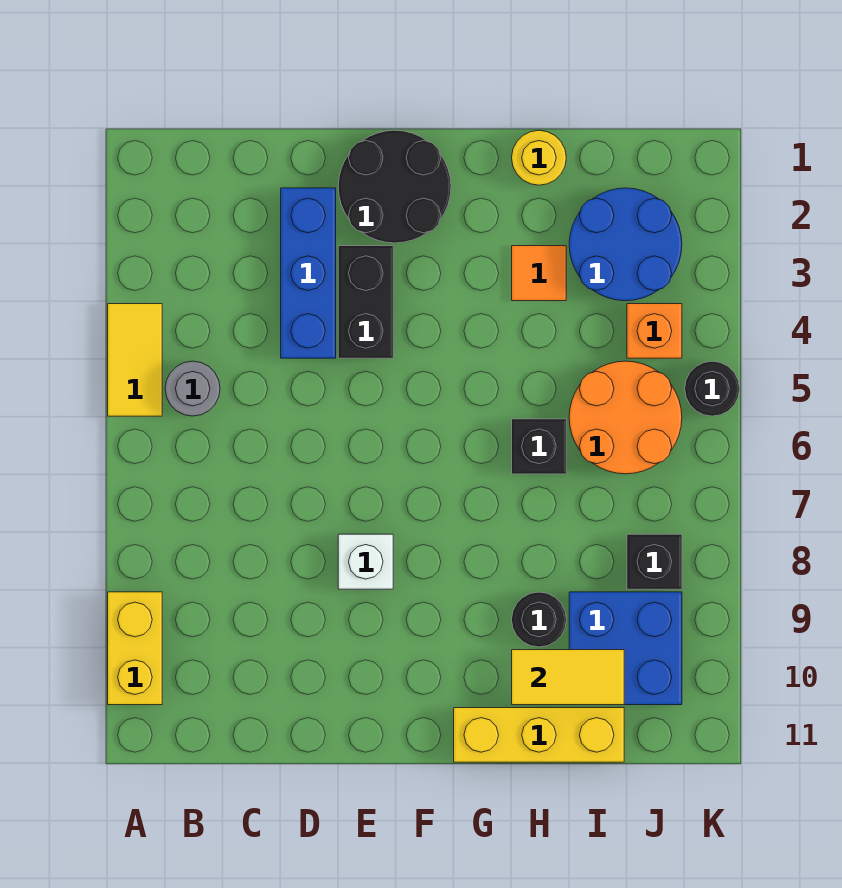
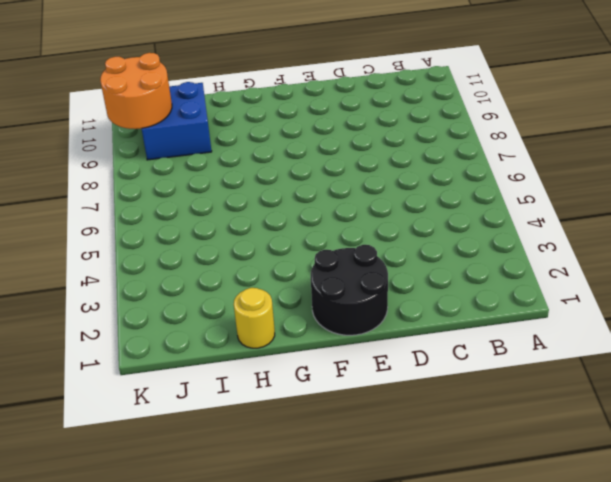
orange 2x2 round brick [100,53,172,129] -> orange 2x2 round brick moved to [569,361,682,474]
none -> yellow 1x2 tile [108,304,162,416]
none -> yellow 1x2 brick [108,592,162,705]
none -> grey 1x1 round brick [165,361,220,416]

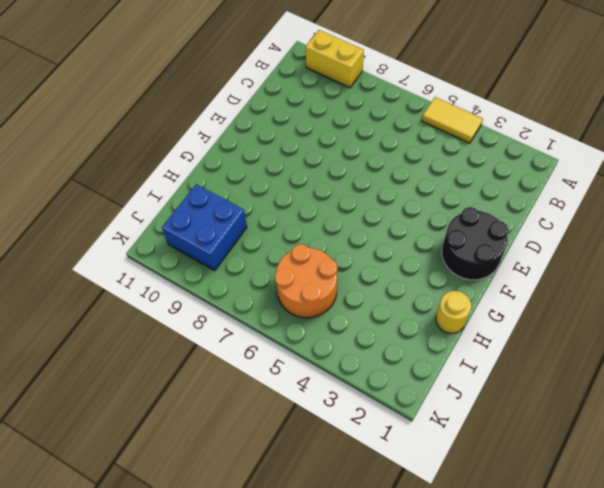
none -> grey 1x1 round brick [165,361,220,416]
none -> blue 1x3 brick [281,188,336,358]
none -> black 1x2 brick [338,246,393,358]

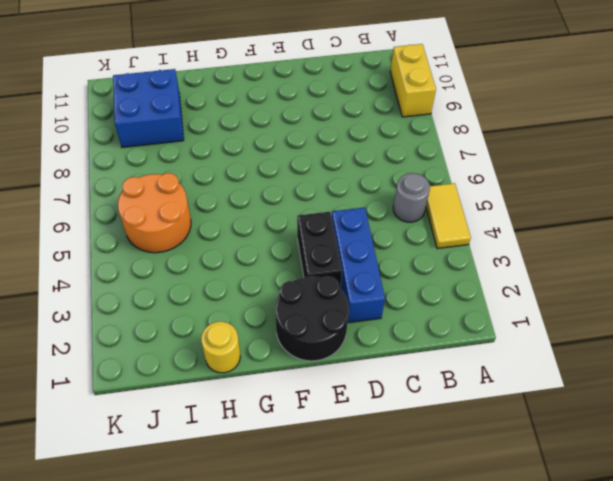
none -> white 1x1 brick [338,534,393,589]
none -> yellow 1x3 brick [454,708,624,762]
none -> orange 1x1 tile [512,246,566,301]

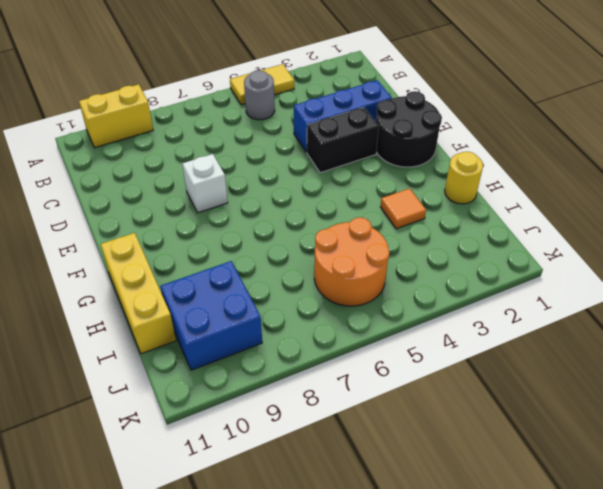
none -> black 1x1 brick [512,419,566,474]
none -> black 1x1 round brick [512,592,566,647]
none -> blue 2x2 round brick [569,188,682,301]

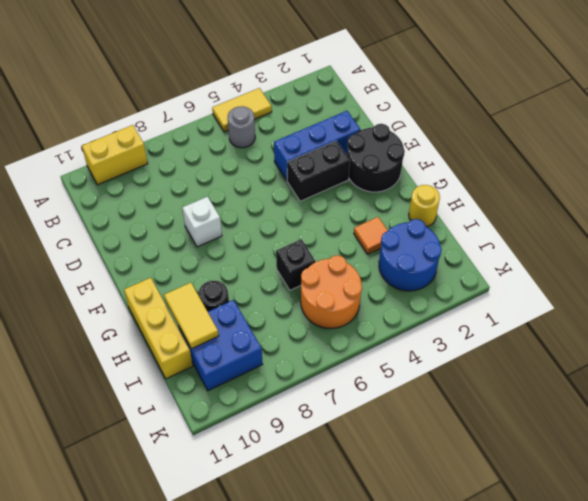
none -> orange 1x1 brick [627,304,682,358]
none -> black 1x1 brick [627,534,682,589]
none -> black 1x1 round brick [685,361,740,416]

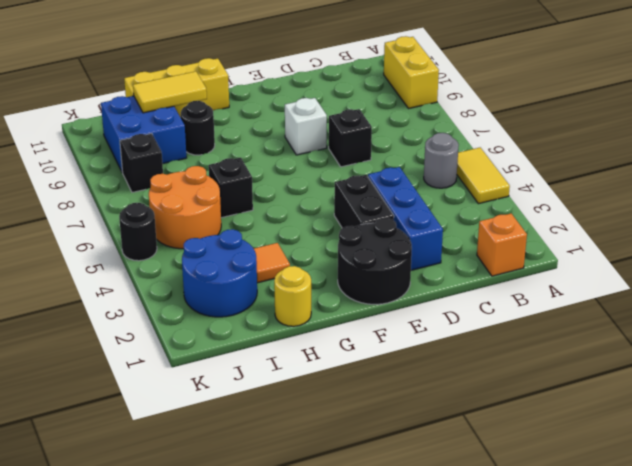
orange 1x1 brick [477,213,527,276] -> orange 1x1 brick moved to [627,304,682,358]
black 1x1 brick [329,109,372,167] -> none

